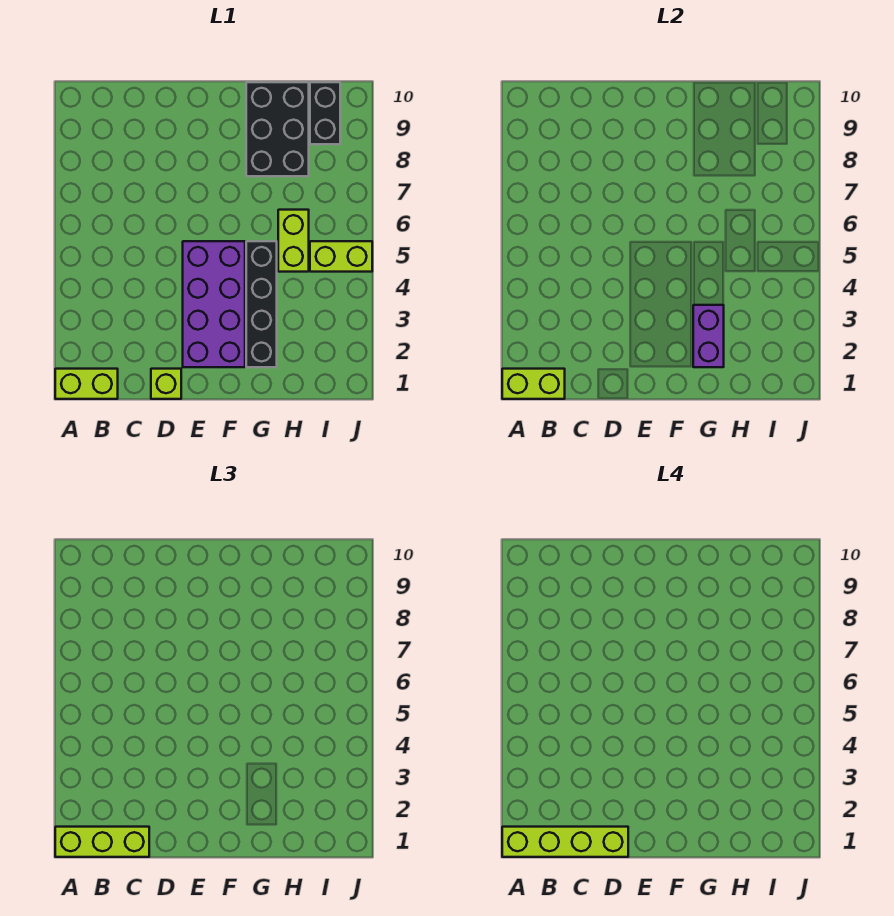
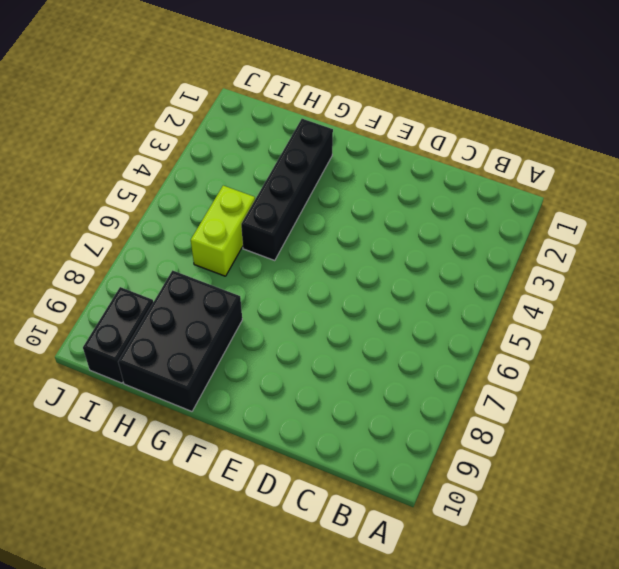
none -> lime 1x2 brick [55,369,118,399]
none -> lime 1x1 brick [151,369,181,399]
none -> purple 2x4 brick [183,241,245,367]

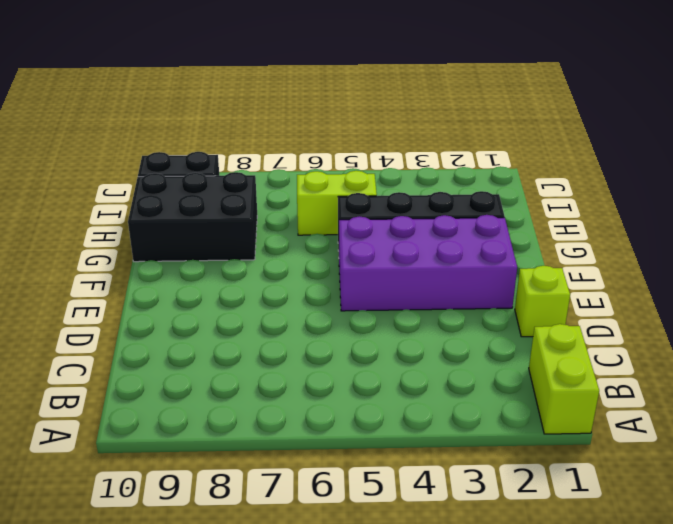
none -> lime 1x2 brick [310,241,372,272]
none -> lime 1x2 brick [502,369,565,399]
none -> purple 1x2 brick [693,305,724,367]

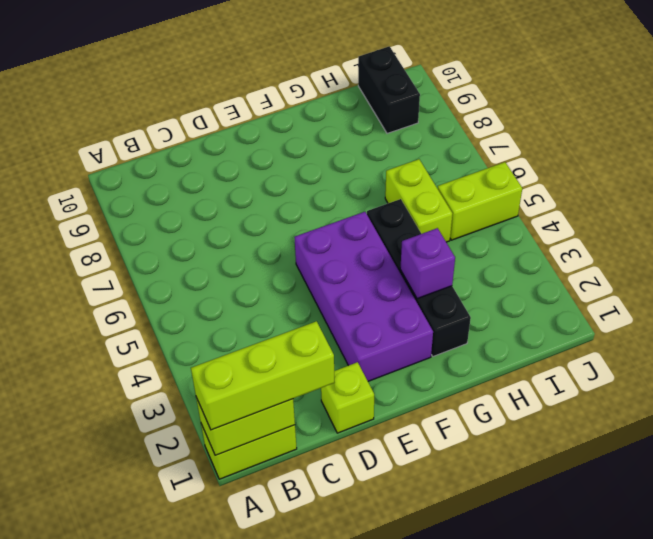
purple 1x1 brick [400,228,455,299] -> purple 1x2 brick [693,305,724,367]
none -> black 2x3 brick [246,82,309,176]
none -> lime 1x4 brick [502,827,628,857]

